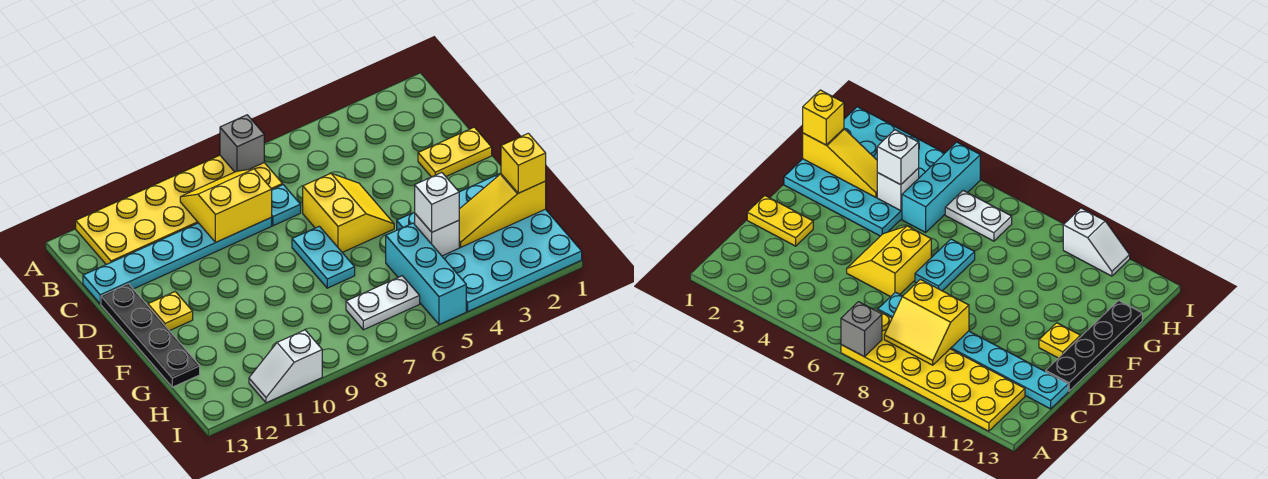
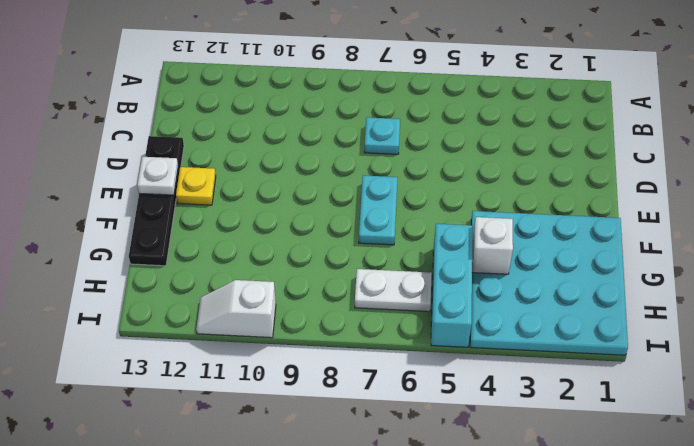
white 1x1 plate [137,157,178,195] -> none
none -> yellow 2x6 plate [76,155,283,265]
none -> cyan 1x6 plate [83,217,272,304]
none -> yellow 1x2 plate [418,127,492,177]

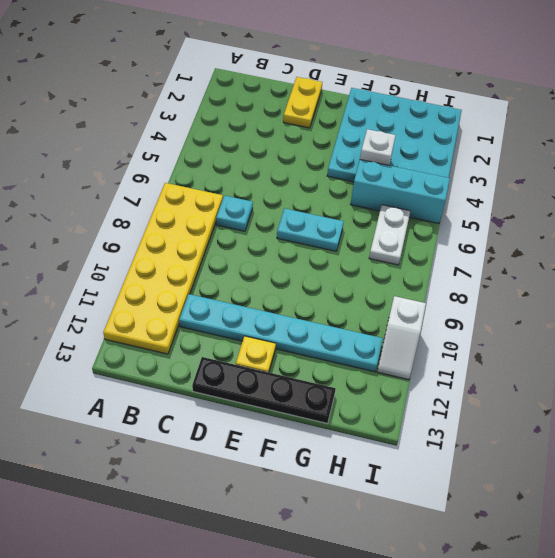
cyan 1x6 plate [179,294,383,372] -> cyan 1x6 plate turned to [83,217,272,304]
none -> yellow 2x2 slope [303,173,394,252]
none -> grey 1x1 brick [220,115,264,172]
none -> yellow 2x2 slope [180,169,272,243]

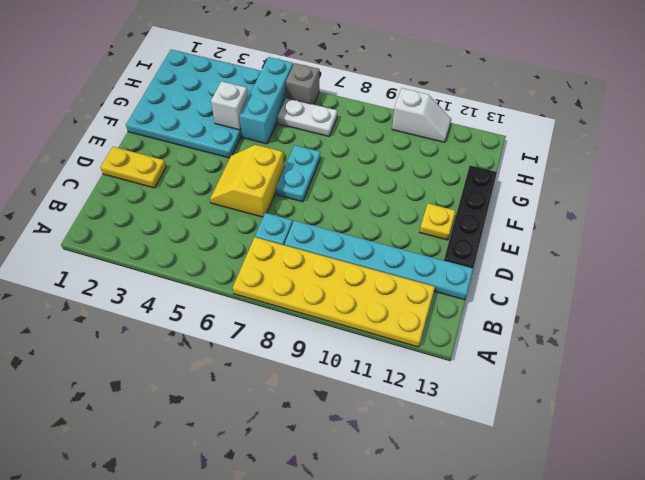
grey 1x1 brick [286,63,319,104] -> grey 1x1 brick moved to [220,115,264,172]
none -> yellow 2x2 slope [180,169,272,243]
none -> yellow 1x3 slope [459,174,546,247]
none -> yellow 1x1 brick [501,133,546,193]

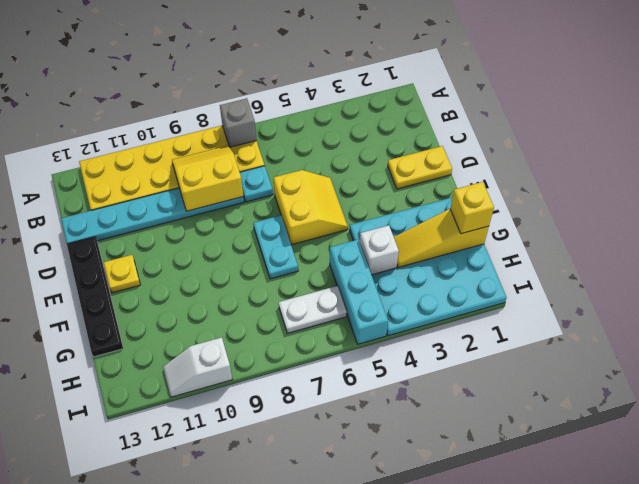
none -> white 1x1 brick [415,173,459,232]

